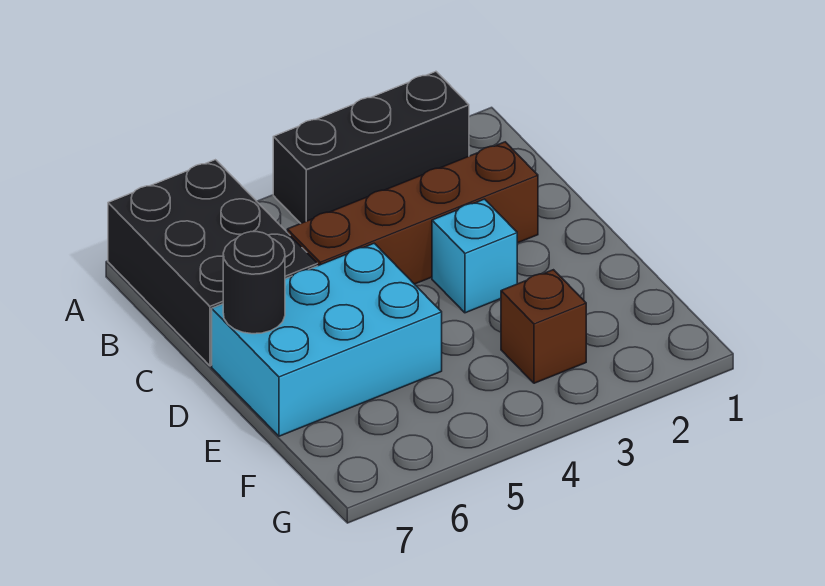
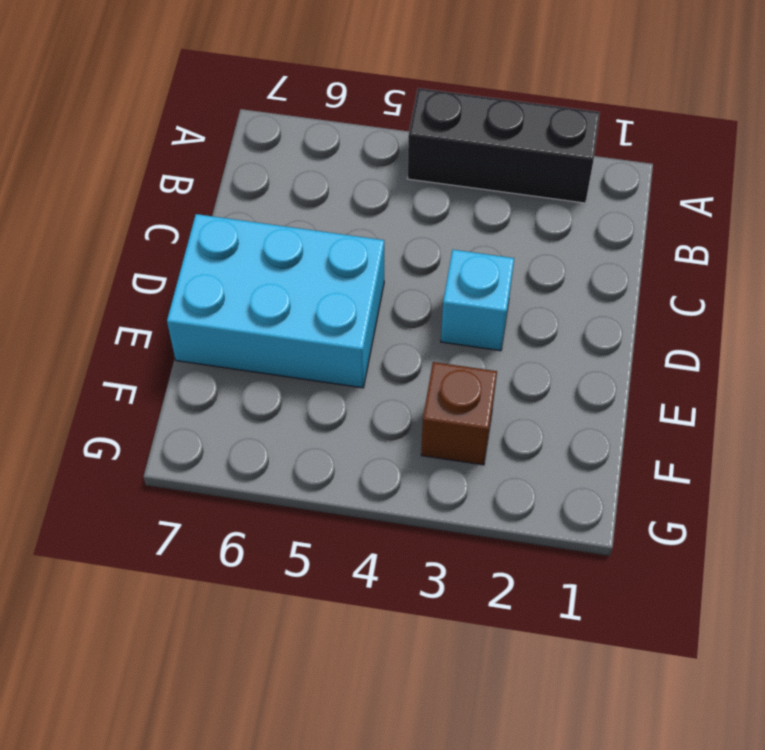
none -> black 2x3 brick [108,160,318,366]
none -> brown 1x4 brick [287,142,538,284]

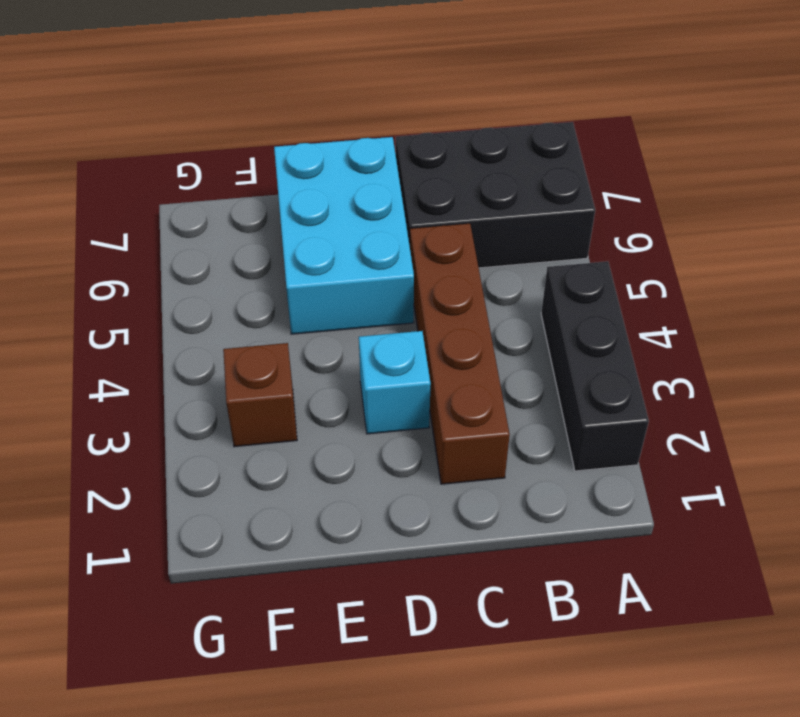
none -> black 1x1 round brick [223,232,285,334]

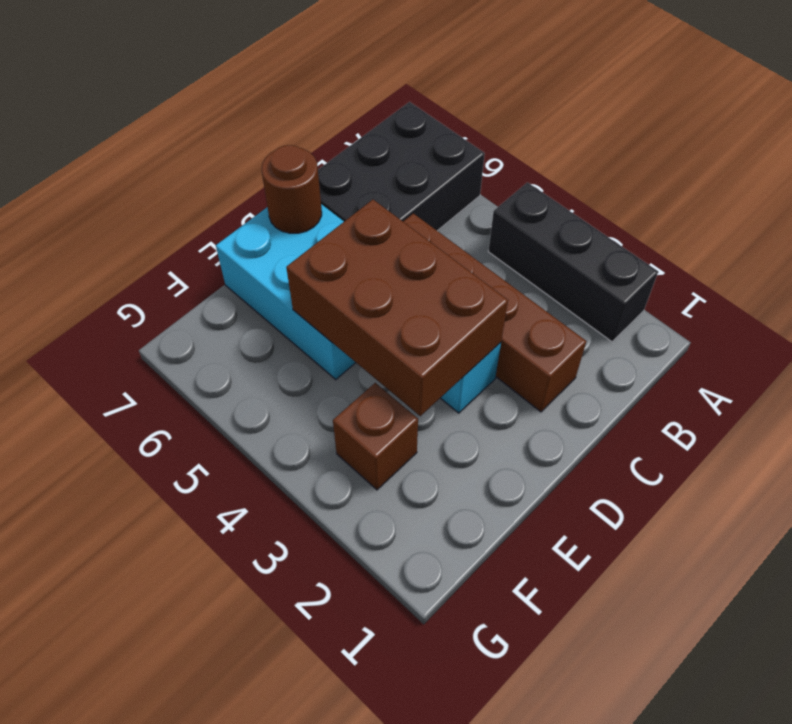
brown 2x3 brick [286,200,508,416] -> none
brown 1x1 round brick [262,145,322,233] -> black 1x1 round brick [223,232,285,334]

